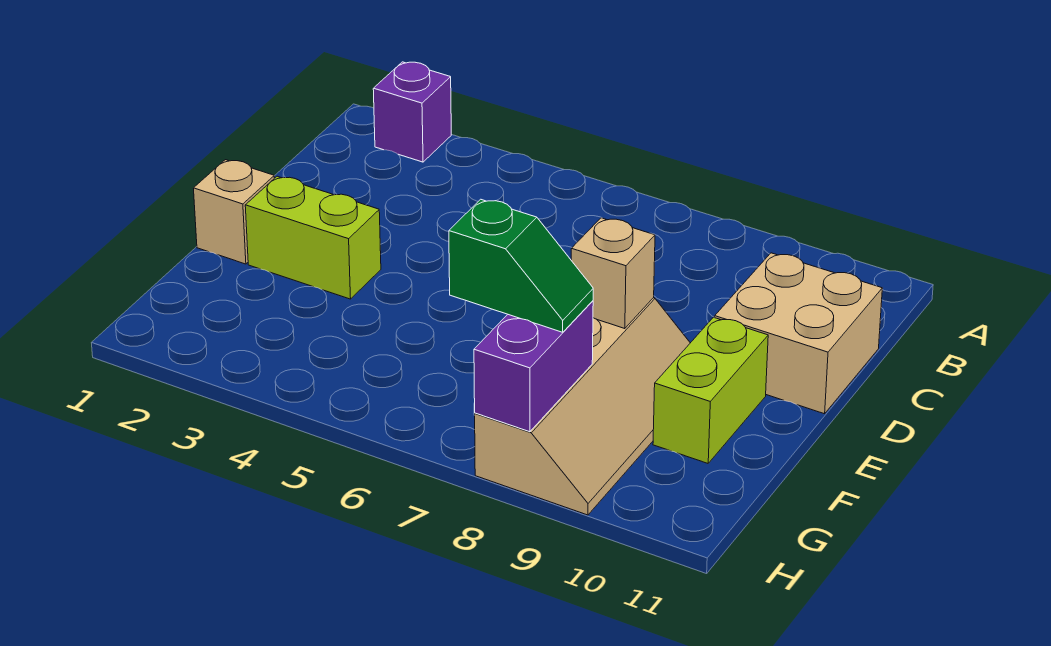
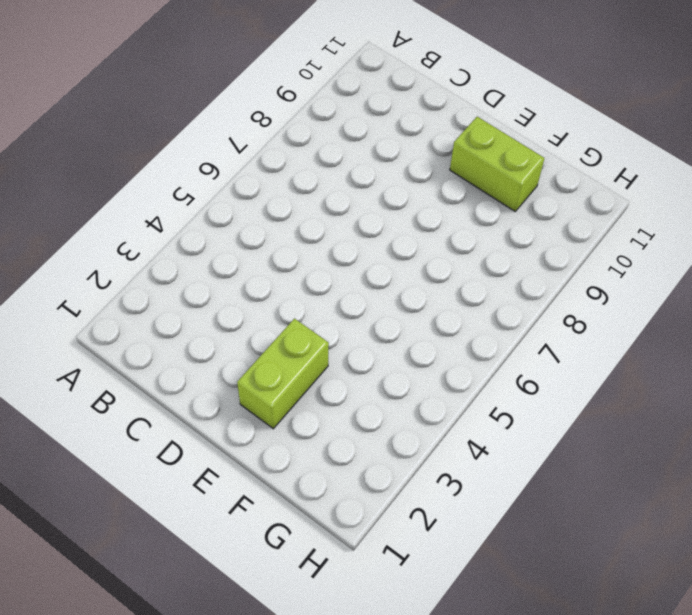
none -> purple 1x1 brick [373,62,451,162]
none -> tan 2x2 brick [715,253,882,414]

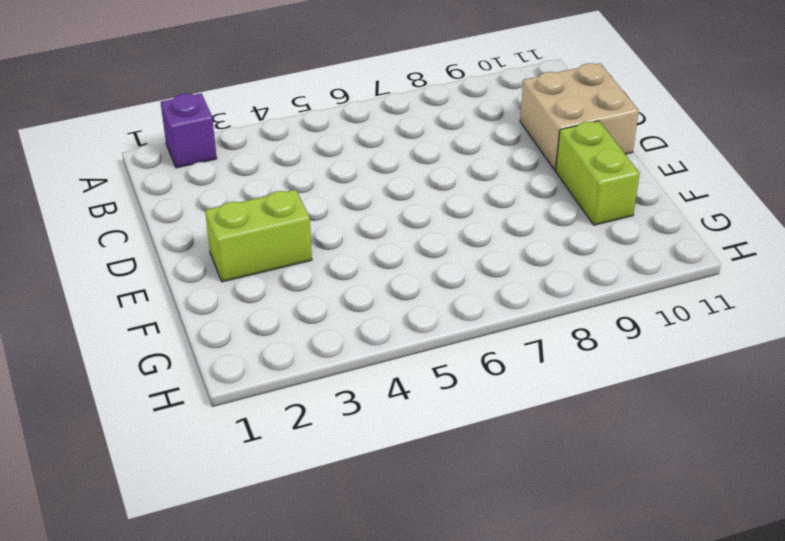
none -> tan 1x1 brick [194,160,274,264]
none -> tan 2x4 slope [475,298,690,515]

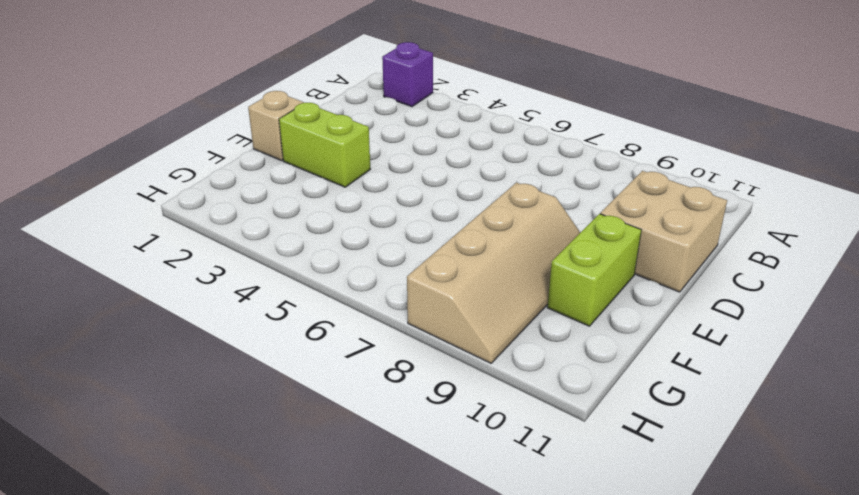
none -> tan 1x1 brick [571,218,655,329]
none -> purple 1x2 brick [474,301,593,432]

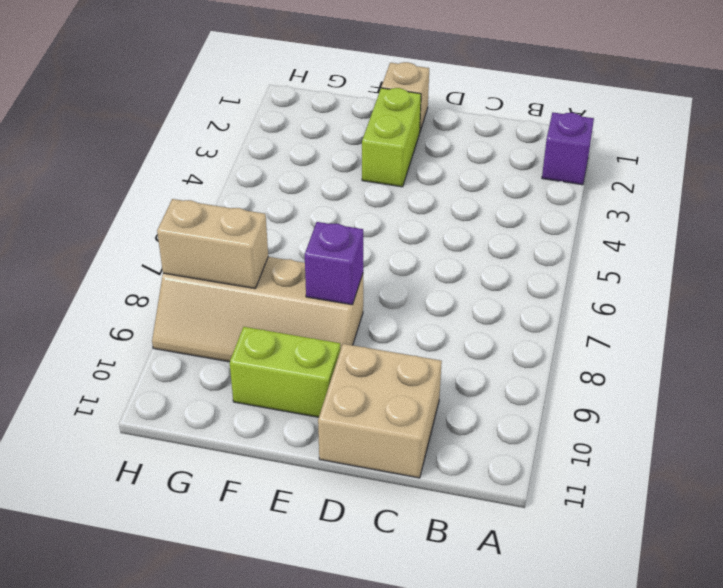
purple 1x1 brick [305,222,363,305] -> tan 1x1 brick [571,218,655,329]
tan 1x2 brick [157,199,268,288] -> purple 1x2 brick [474,301,593,432]
none -> green 1x2 slope [449,199,593,332]

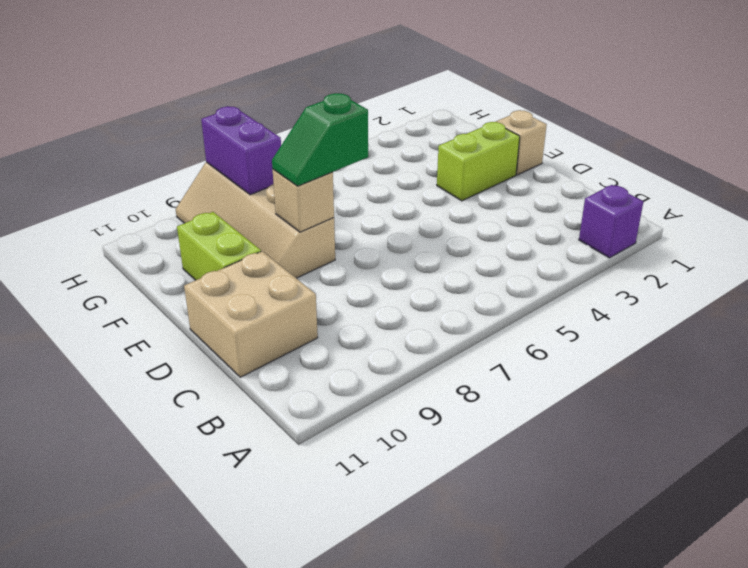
green 1x2 slope [272,93,368,186] -> green 1x2 slope moved to [449,199,593,332]

